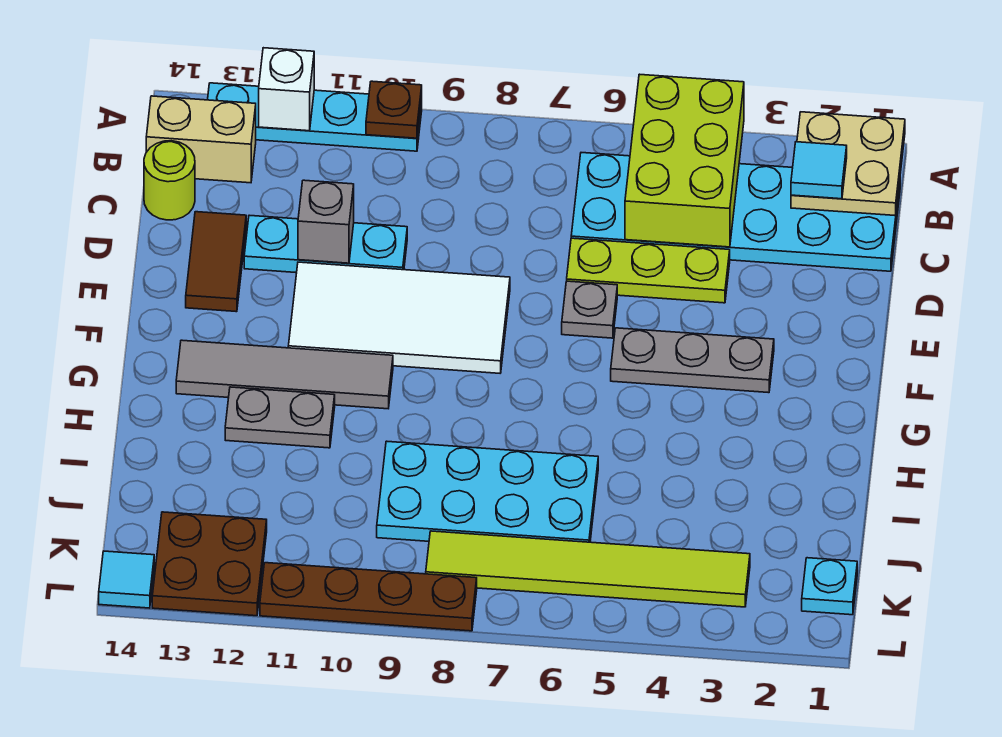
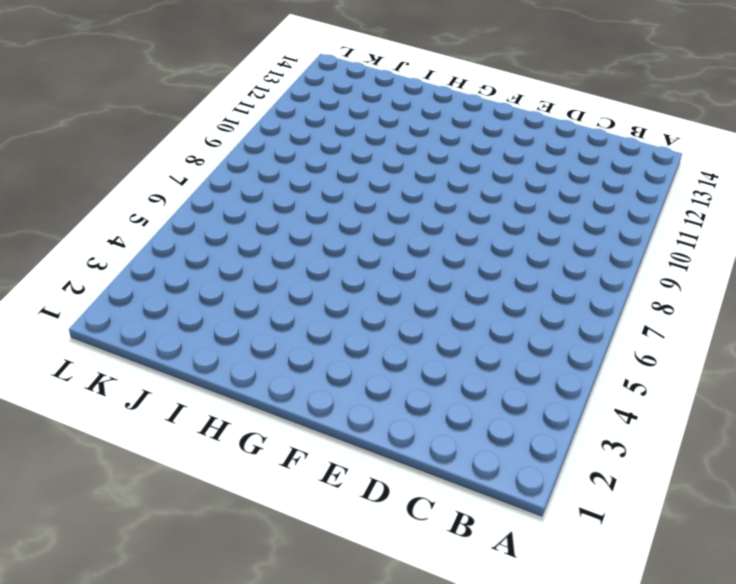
none -> cyan 1x4 plate [208,83,422,151]
none -> cyan 2x6 plate [571,153,900,271]
none -> tan 1x2 brick [146,96,256,183]

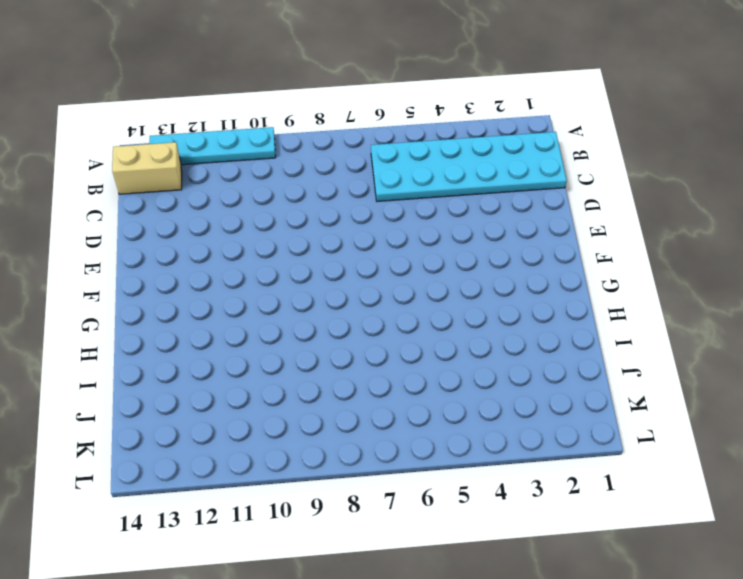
none -> lime 1x1 round brick [144,141,195,220]
none -> lime 1x3 plate [567,238,730,303]
none -> cyan 1x3 plate [244,215,407,273]

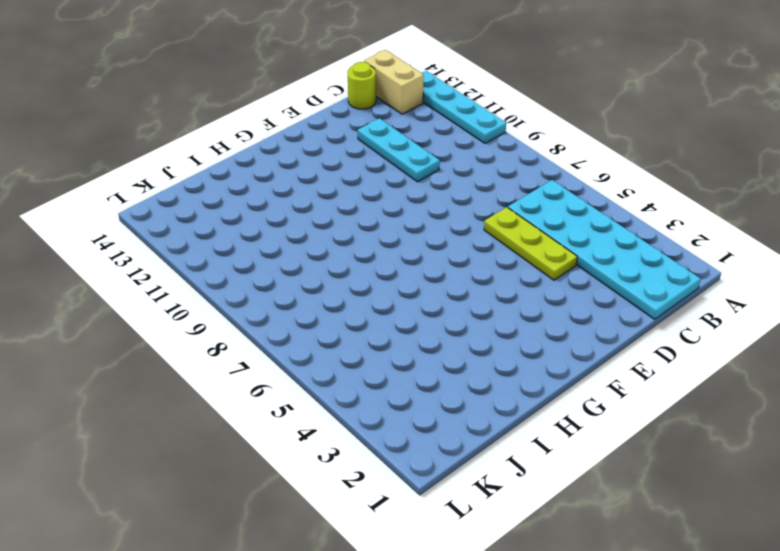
none -> brown 1x2 tile [186,212,246,312]
none -> grey 1x1 plate [562,281,617,338]
none -> white 2x4 tile [288,262,510,373]

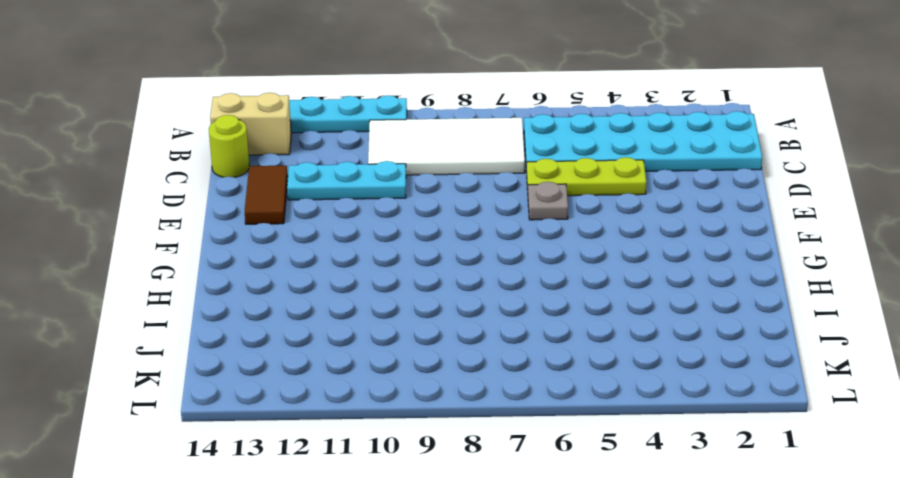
white 2x4 tile [368,118,525,175] -> white 2x4 tile moved to [288,262,510,373]
none -> grey 1x3 plate [611,328,774,393]
none -> grey 1x4 tile [176,340,393,409]
none -> grey 1x2 plate [225,387,335,448]

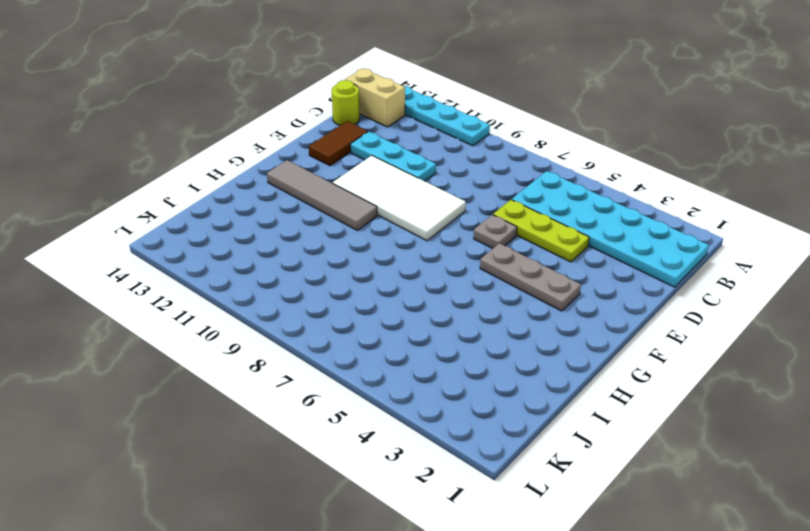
none -> grey 1x2 plate [225,387,335,448]
none -> cyan 2x4 plate [377,441,598,542]
none -> cyan 1x1 plate [802,558,857,615]

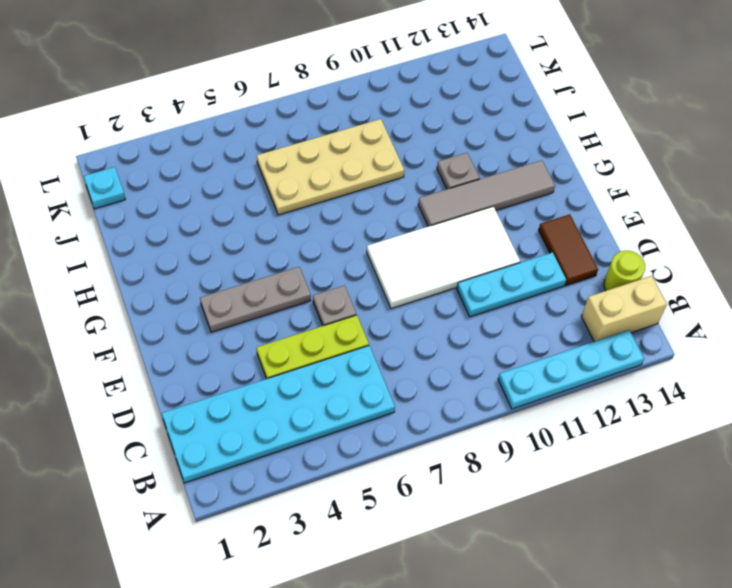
grey 1x1 plate [437,153,480,189] -> grey 1x2 plate [225,387,335,448]
tan 2x4 plate [257,119,404,215] -> cyan 2x4 plate [377,441,598,542]
none -> lime 1x6 tile [426,531,750,607]
none -> brown 2x2 plate [152,512,267,616]
none -> brown 1x4 plate [260,563,477,631]

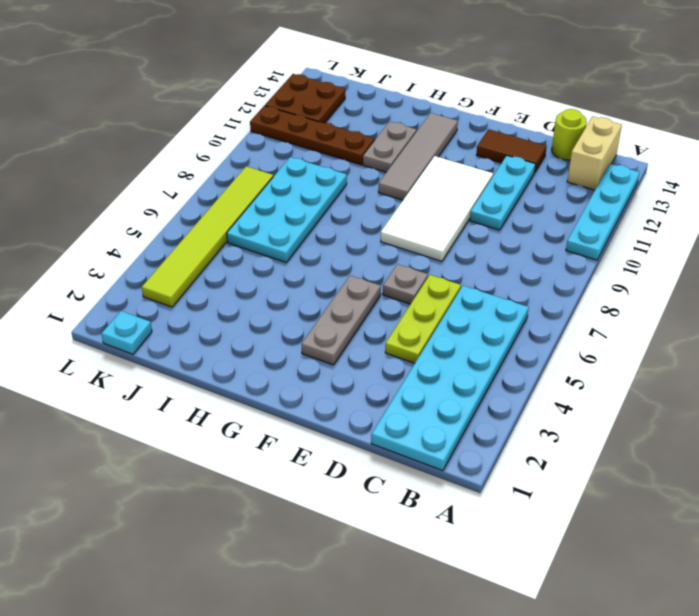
brown 1x4 plate [250,106,375,165] -> brown 1x4 plate turned to [260,563,477,631]
none -> cyan 1x1 tile [99,551,154,608]
none -> tan 2x2 plate [791,112,905,216]
none -> lime 2x3 brick [625,74,744,247]

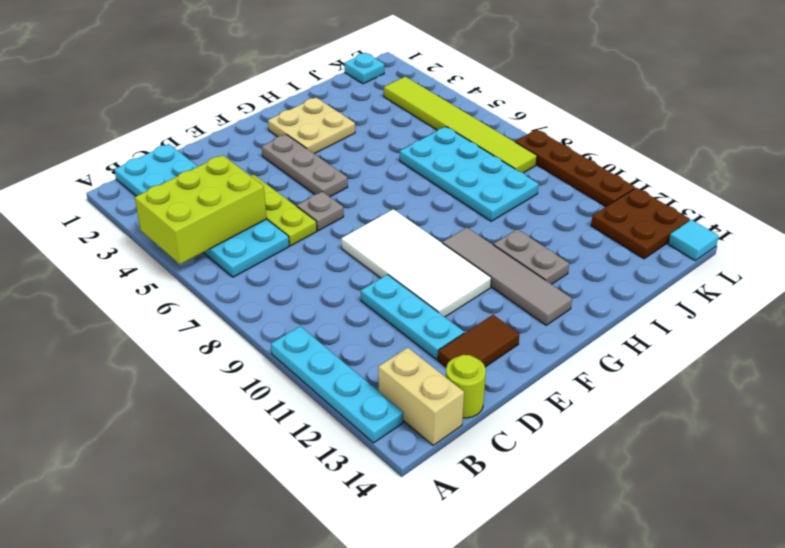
tan 2x2 plate [268,97,355,154] -> tan 2x2 plate moved to [791,112,905,216]
none -> brown 1x1 plate [366,81,422,138]
none -> white 1x1 brick [259,48,314,131]
none -> grey 1x1 brick [298,180,354,263]

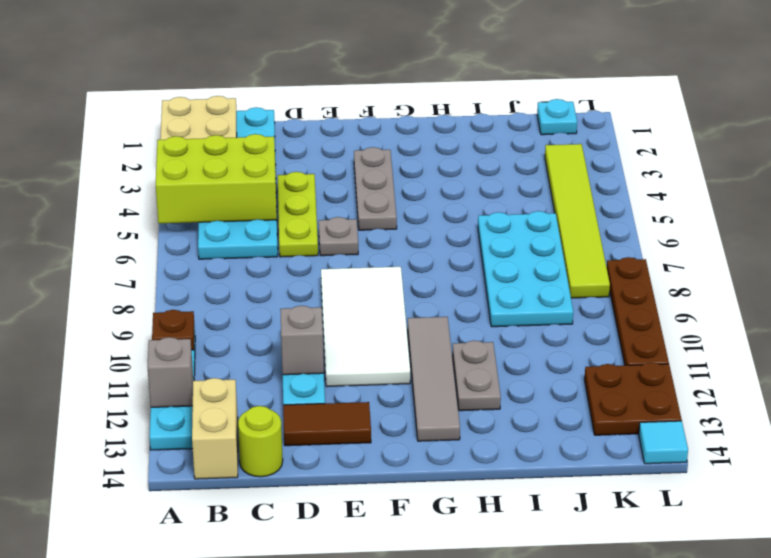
grey 1x1 brick [147,337,193,407] -> white 1x1 brick [259,48,314,131]
none -> cyan 1x1 tile [791,142,847,199]

